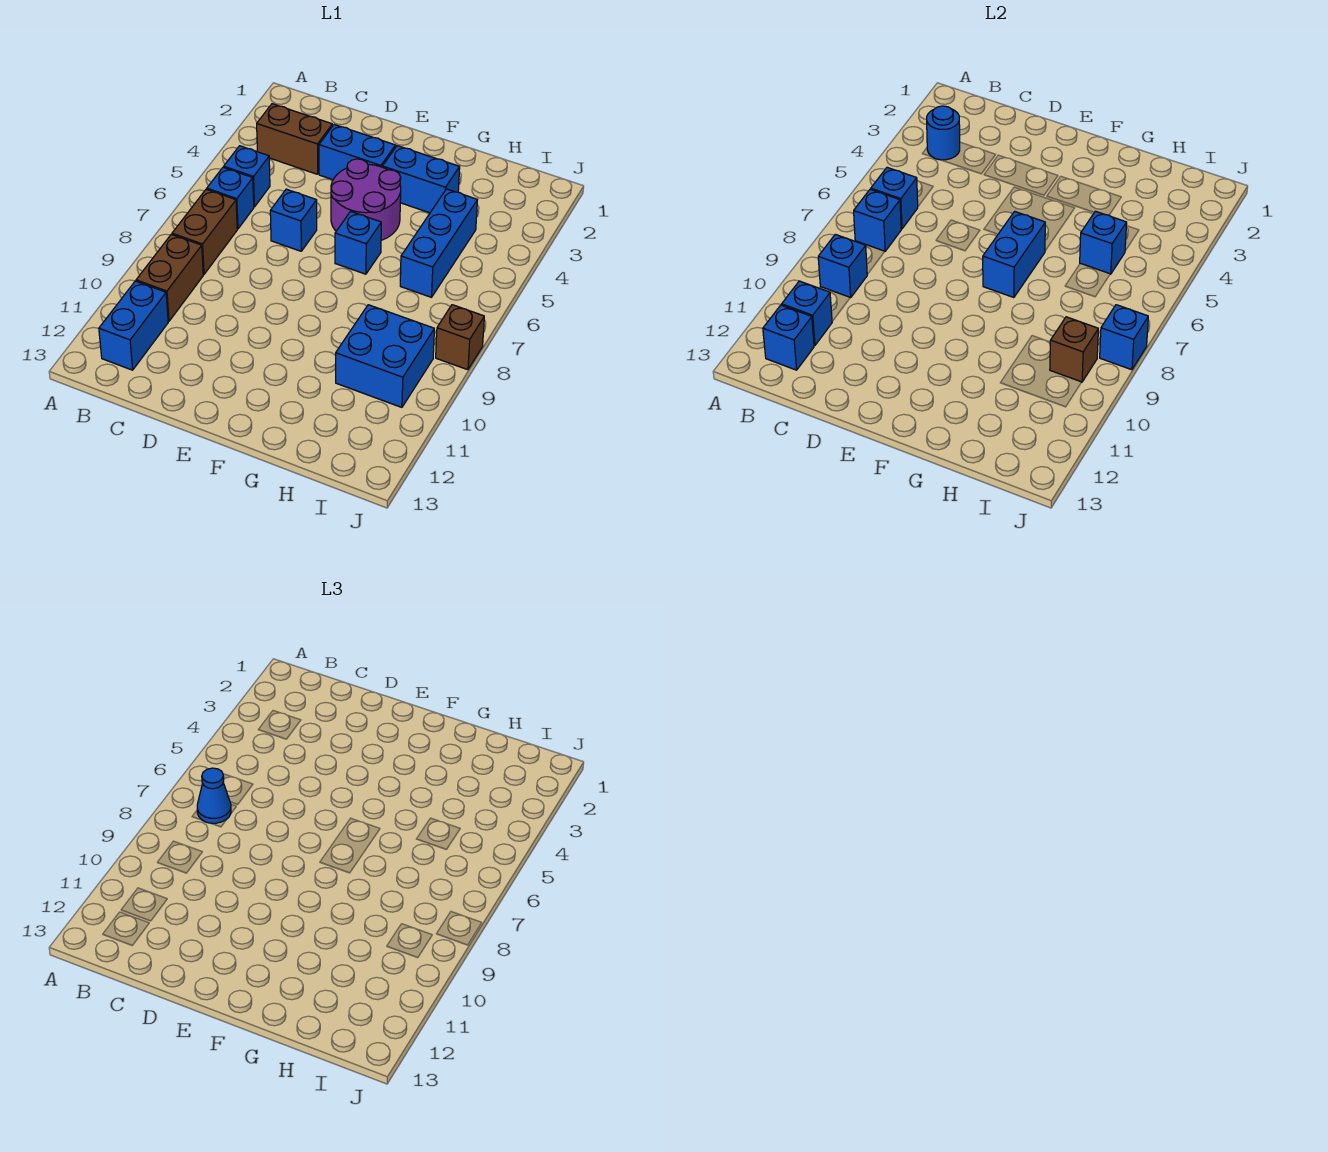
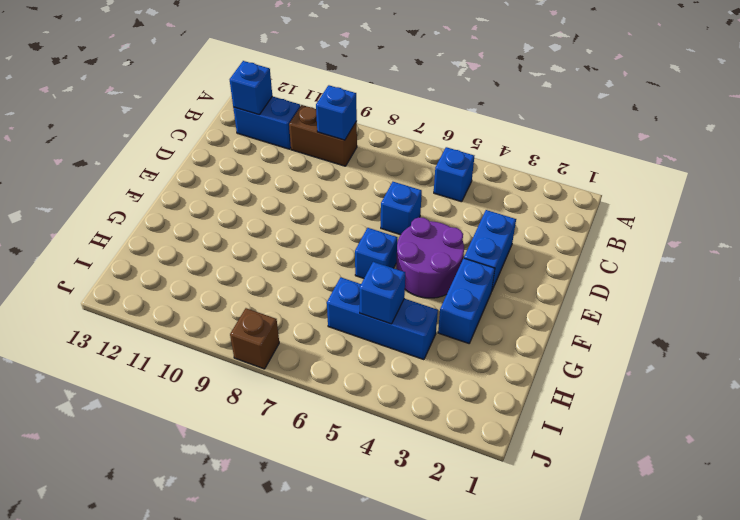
none -> brown 1x2 brick [257,104,332,174]
none -> blue 1x1 brick [207,167,254,229]
none -> brown 1x2 brick [172,189,237,274]

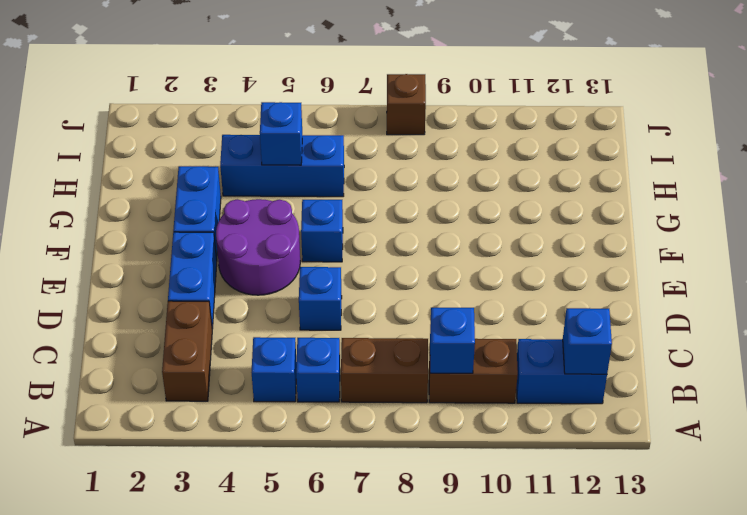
none -> blue 2x2 brick [336,305,434,407]
none -> blue 1x1 round brick [927,106,960,160]
none -> blue 1x1 brick [871,167,918,229]

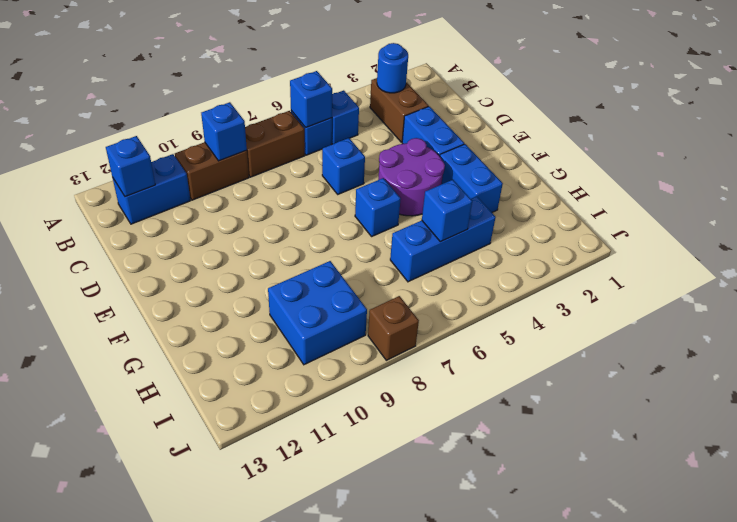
none -> blue 1x1 brick [854,189,901,251]
none -> blue 1x1 brick [782,281,832,346]
none -> blue 1x2 brick [983,211,1045,298]

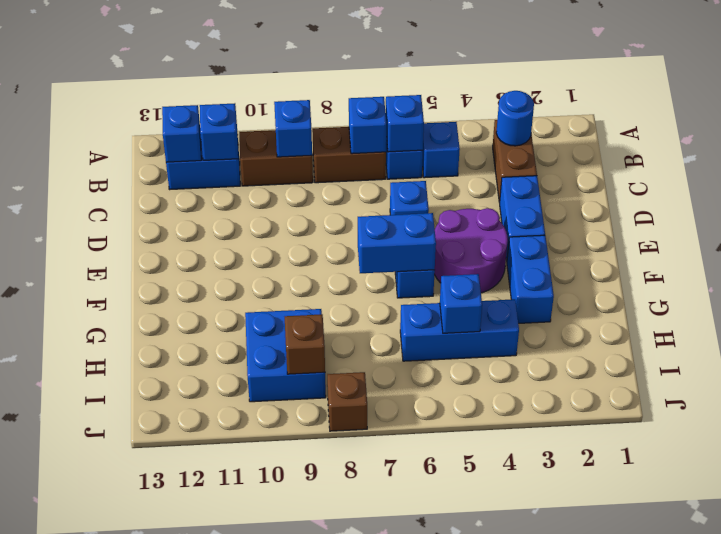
none -> blue 1x1 brick [1100,305,1148,370]
none -> blue 1x1 cone [197,768,231,824]

